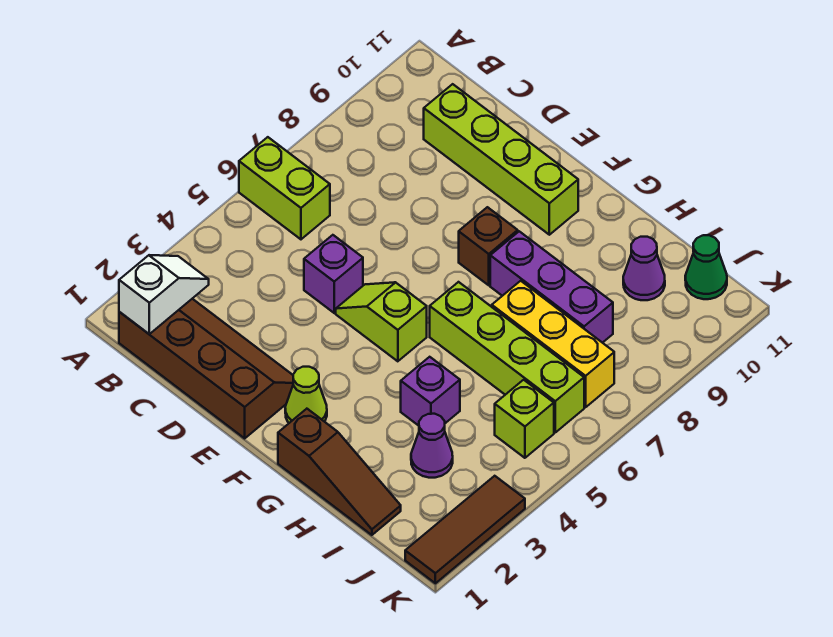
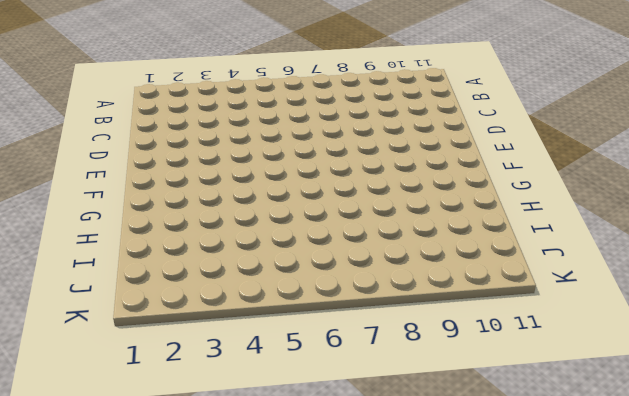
none -> lime 1x2 brick [239,137,330,239]
none -> brown 2x4 slope [119,299,293,438]
none -> lime 1x4 brick [424,84,578,235]

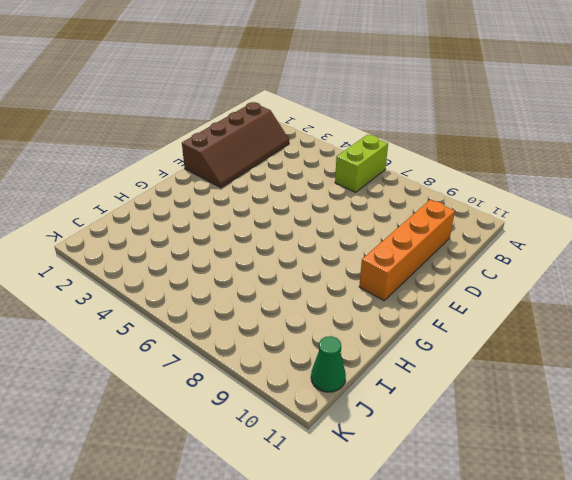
orange 1x4 brick [359,200,455,301] -> lime 1x4 brick [424,84,578,235]
none -> purple 1x1 brick [304,235,363,313]
none -> lime 1x2 slope [336,282,427,361]
none -> lime 1x1 cone [285,367,327,423]

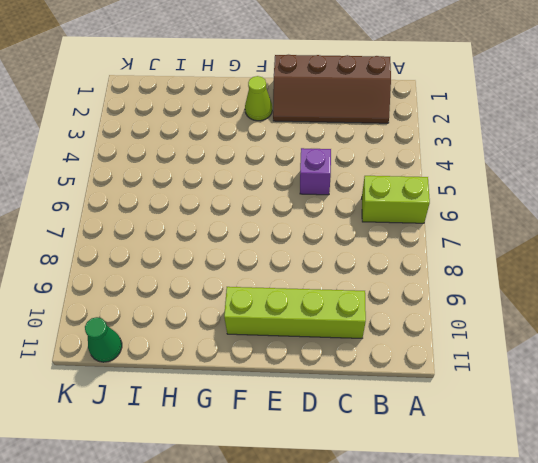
none -> lime 1x2 slope [336,282,427,361]
none -> brown 1x1 brick [459,207,518,285]
none -> brown 1x3 slope [278,409,401,535]

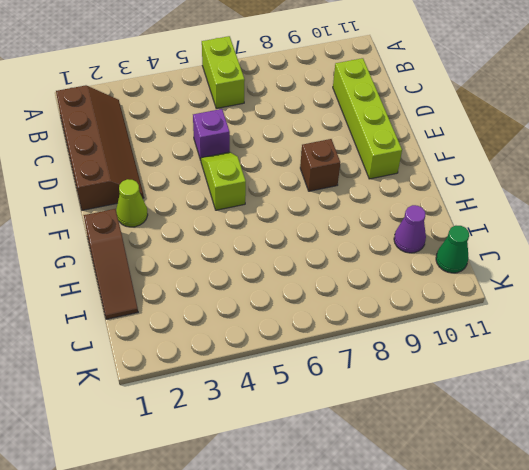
none -> lime 1x4 brick [430,282,584,432]
none -> purple 1x3 brick [490,231,613,343]
none -> purple 1x1 brick [401,357,460,426]

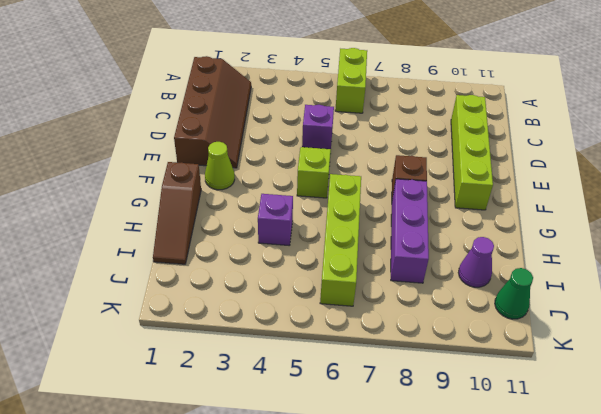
none -> yellow 1x3 brick [492,281,614,407]
none -> purple 1x1 cone [411,414,453,478]
none -> lime 1x1 brick [495,380,554,458]

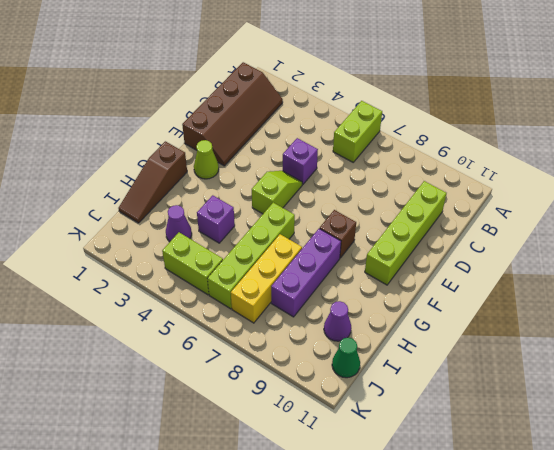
lime 1x2 brick [162,232,223,295] -> lime 1x1 brick [495,380,554,458]
none -> brown 1x3 tile [405,476,525,583]
none -> white 1x2 slope [119,255,209,334]

